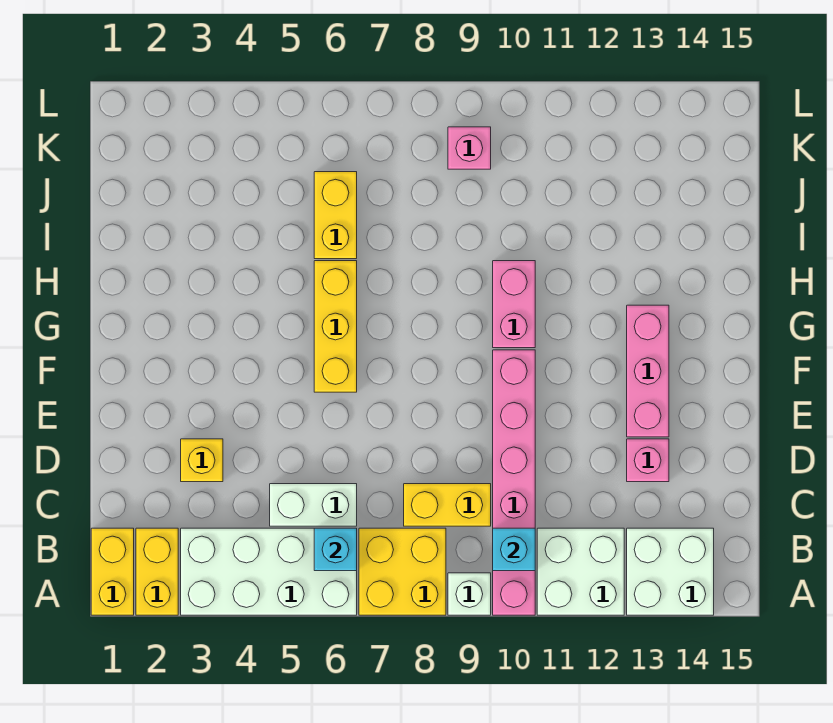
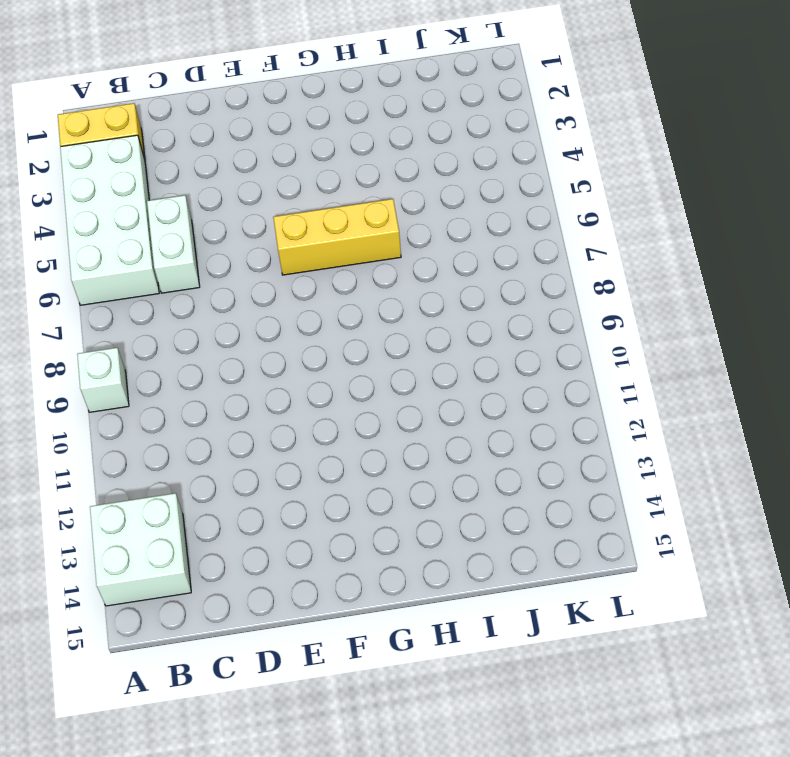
none -> yellow 1x2 brick [91,528,134,615]
none -> yellow 2x2 brick [359,528,446,615]
none -> pink 1x6 brick [493,350,535,615]

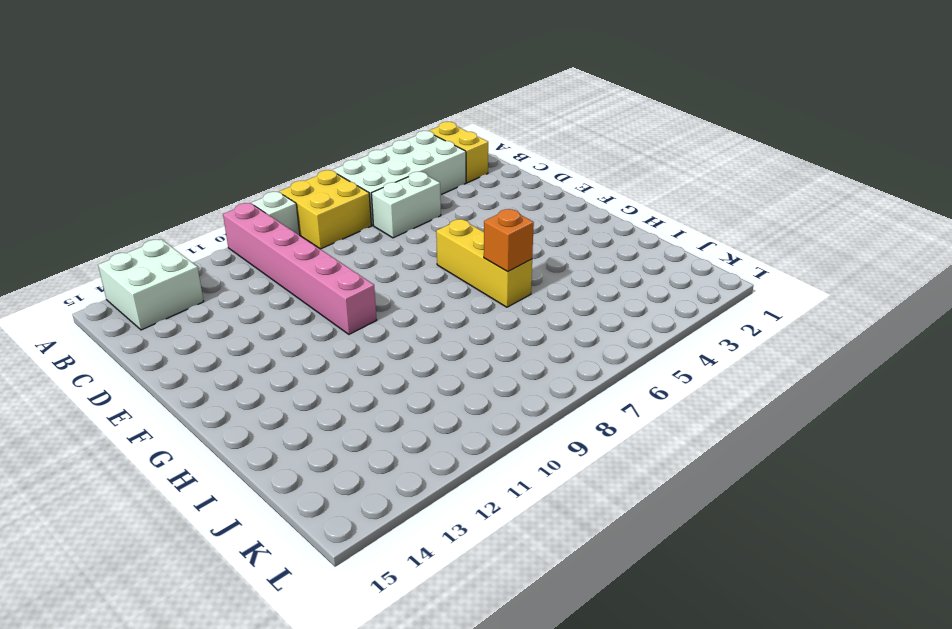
orange 1x1 brick [484,209,534,272] -> none
none -> yellow 1x2 brick [91,528,134,615]
none -> white 2x2 brick [537,528,624,615]
none -> yellow 1x2 brick [404,484,491,526]

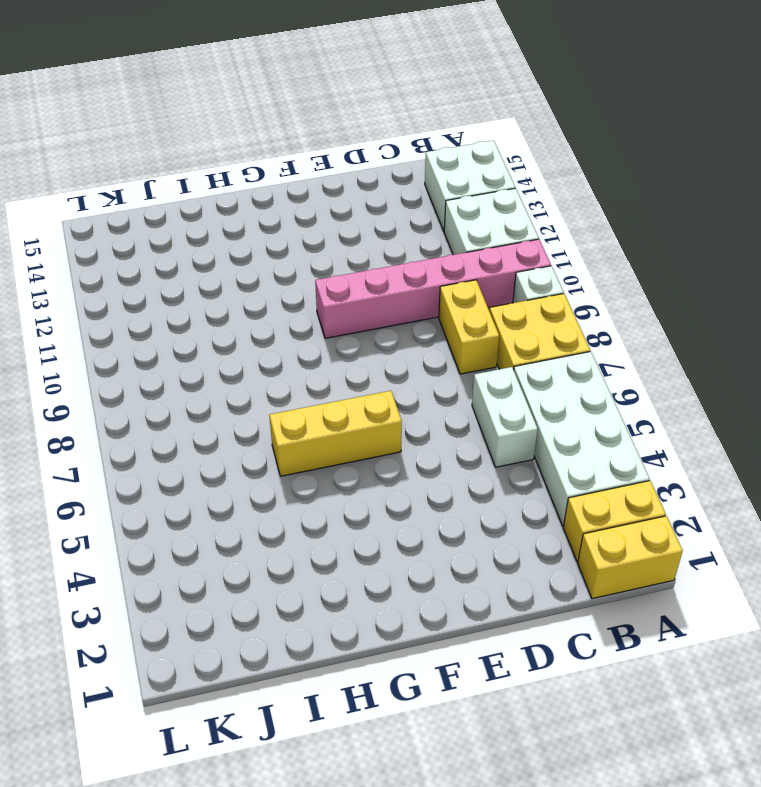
none -> yellow 1x1 brick [181,439,223,482]
none -> pink 1x1 brick [627,439,669,482]
none -> pink 1x3 brick [627,305,669,437]

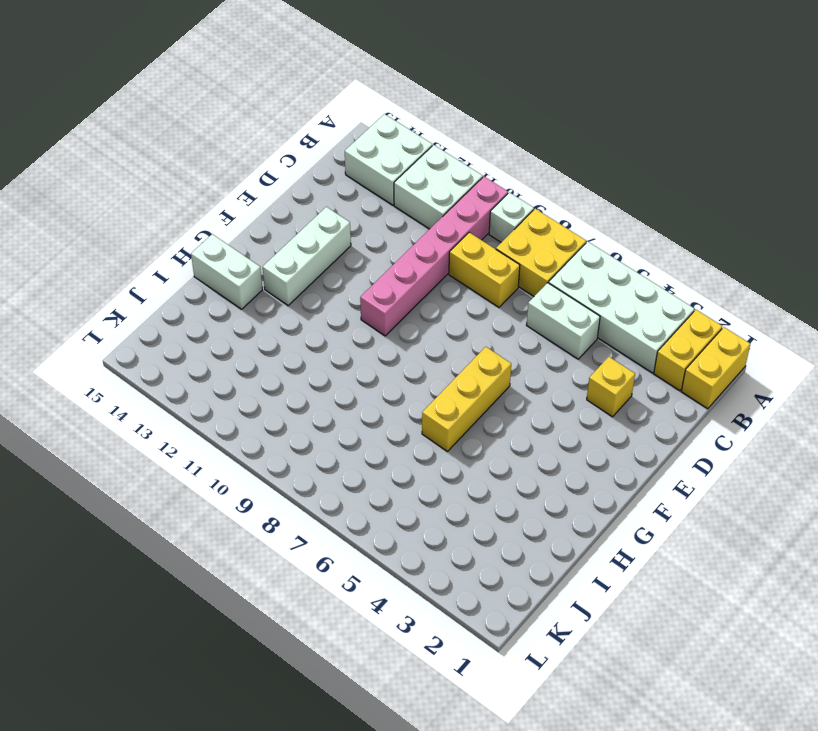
white 1x3 brick [263,207,351,305] -> pink 1x3 brick [627,305,669,437]
white 1x2 brick [191,234,262,309] -> none
none -> pink 1x1 brick [627,439,669,482]
none -> pink 1x2 brick [493,261,535,348]
none -> yellow 1x2 brick [314,172,357,259]

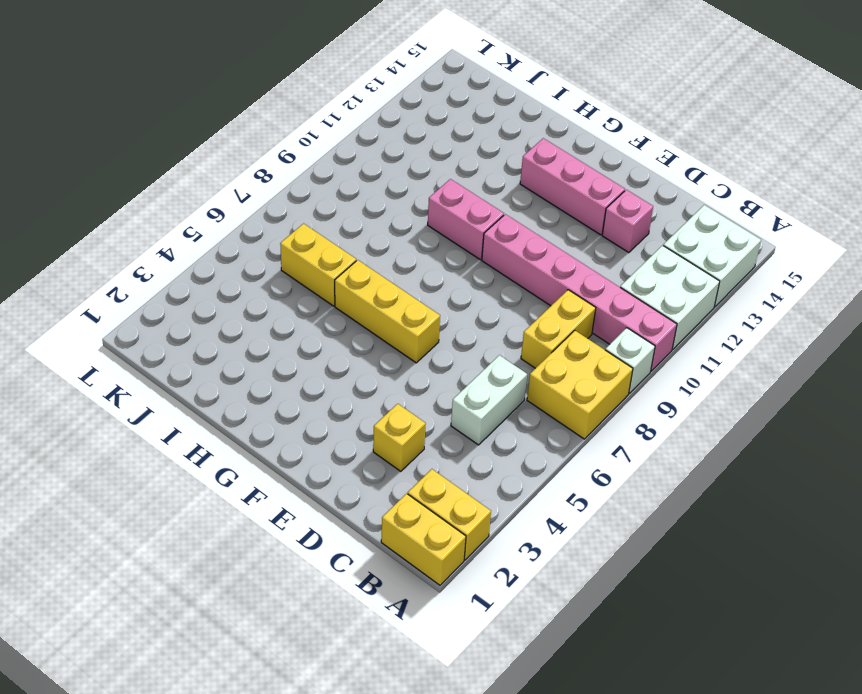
none -> white 2x4 brick [181,528,357,615]
none -> pink 1x1 brick [448,127,491,169]
none -> cyan 1x1 brick [314,528,357,571]

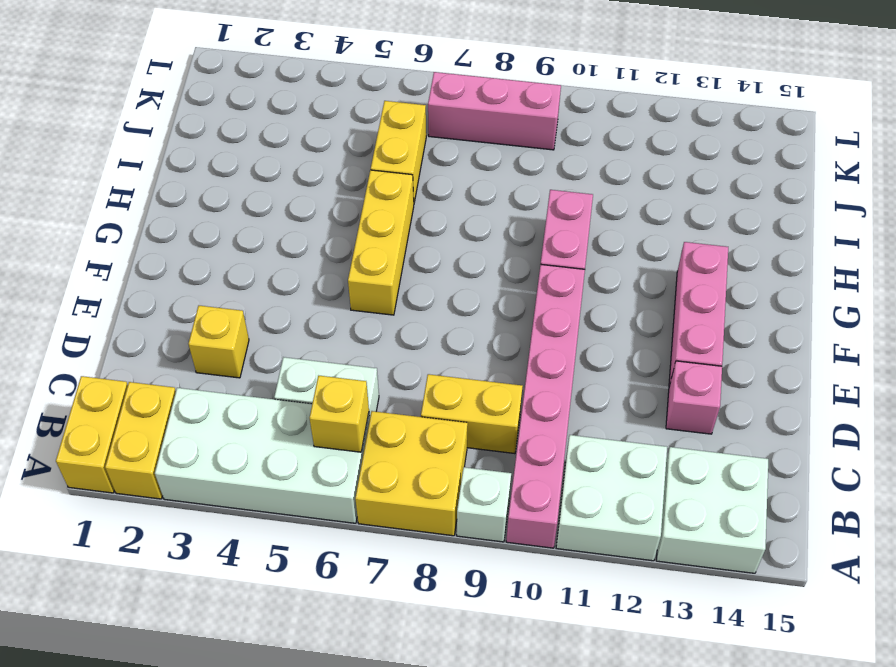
yellow 1x1 brick [310,376,369,452] -> cyan 1x1 brick [314,528,357,571]
pink 1x3 brick [428,72,561,150] -> pink 1x1 brick [448,127,491,169]
none -> cyan 1x1 brick [493,528,535,571]

